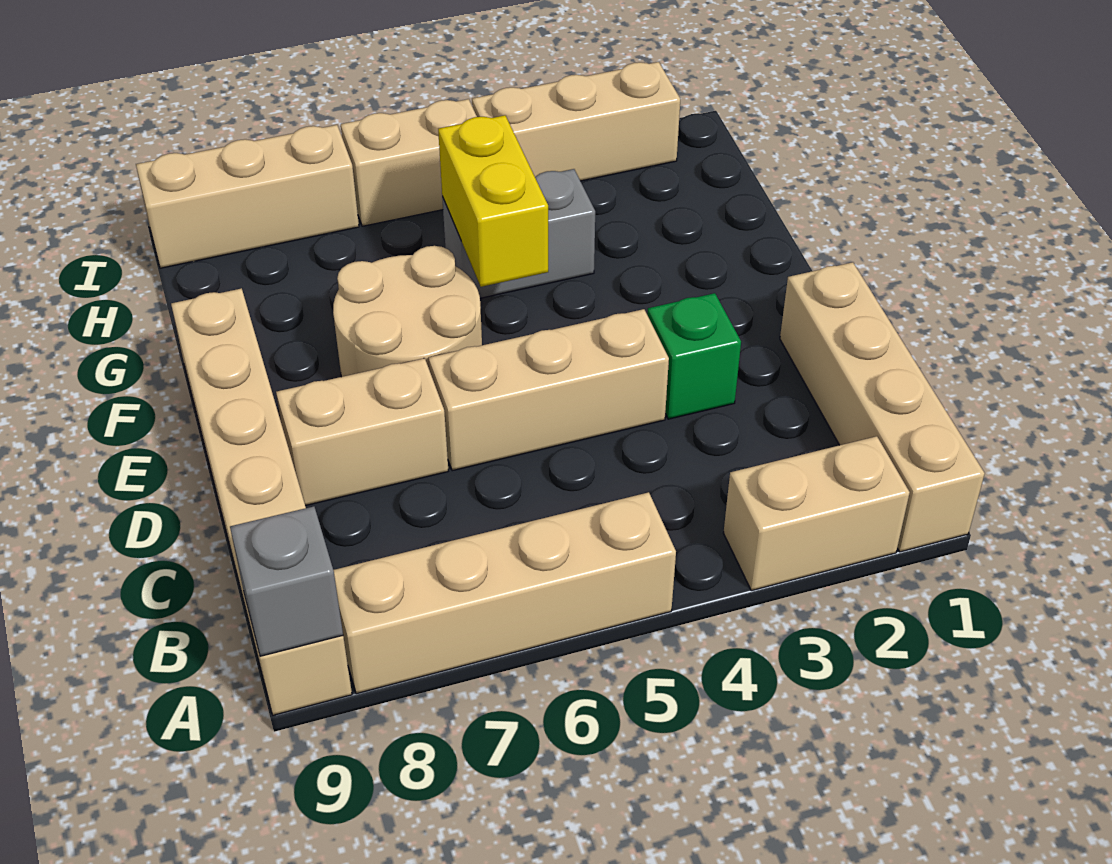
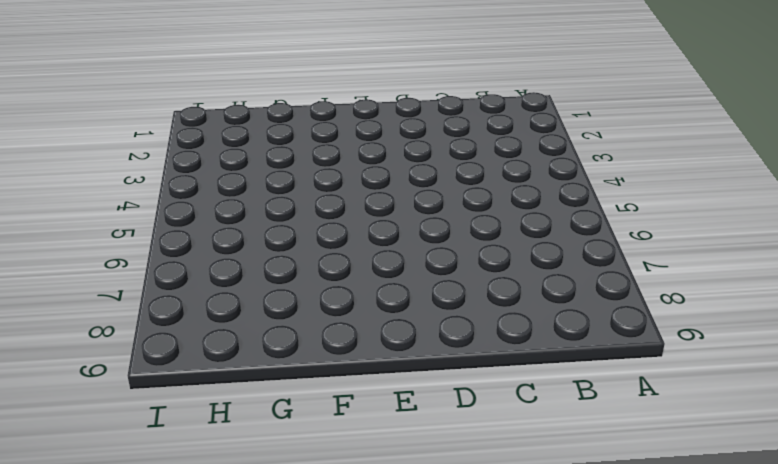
none -> tan 1x4 brick [780,262,985,552]
none -> tan 1x2 brick [724,436,910,591]
none -> tan 1x4 brick [334,492,676,694]

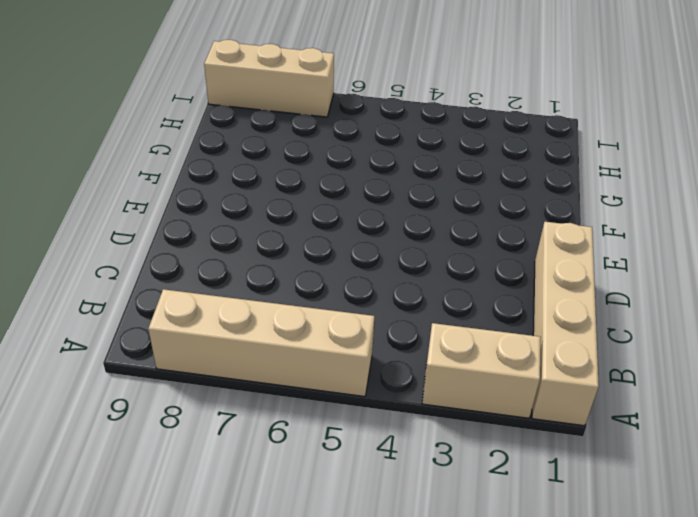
none -> tan 1x6 brick [171,288,352,715]
none -> green 1x1 brick [647,293,741,419]
none -> tan 1x3 brick [429,309,669,471]

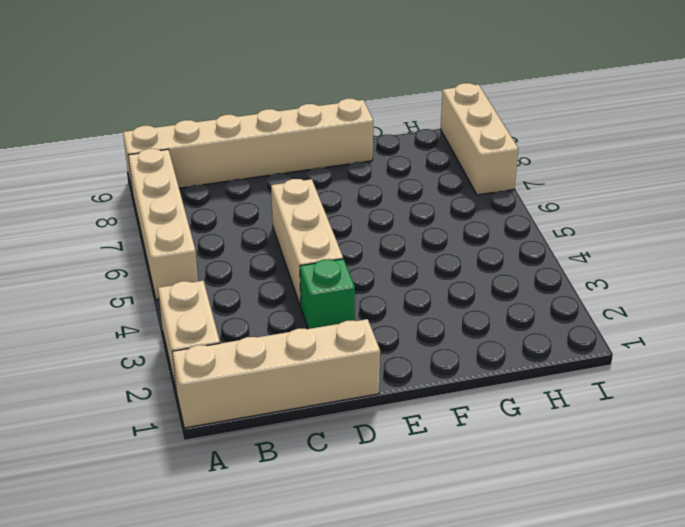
none -> tan 1x2 brick [276,358,448,506]
none -> tan 2x2 round brick [333,246,482,377]
none -> grey 1x2 brick [442,169,595,298]

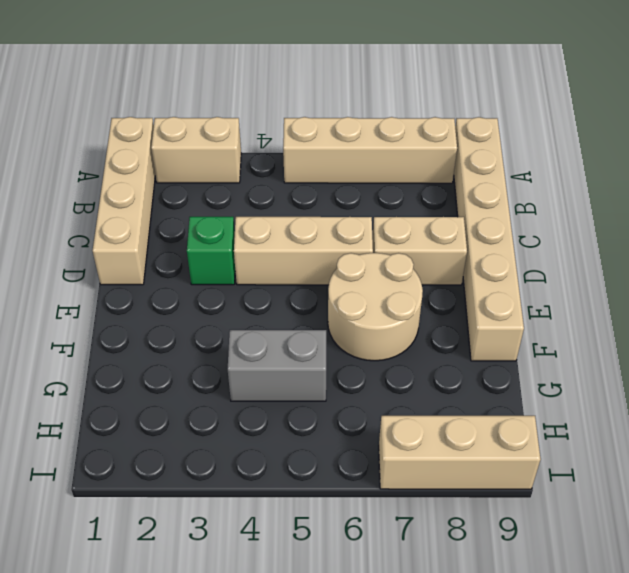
none -> tan 1x3 brick [472,62,680,181]
none -> tan 1x2 brick [341,99,477,226]
none -> grey 1x1 brick [230,506,343,656]

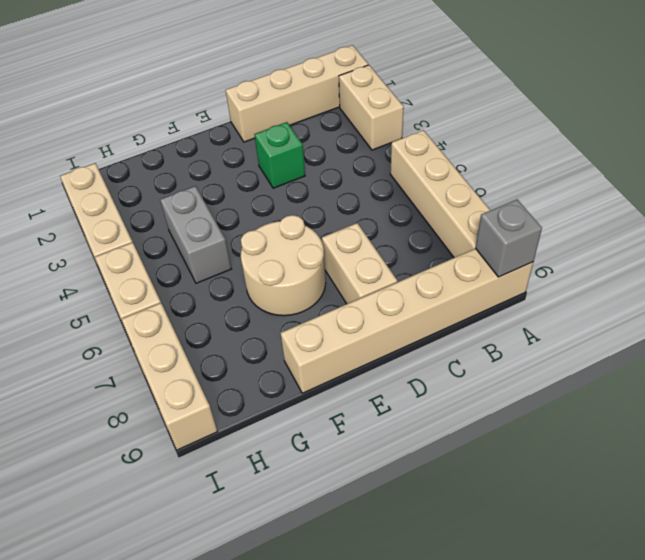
none -> tan 1x3 brick [429,309,669,471]
none -> yellow 1x2 brick [438,115,548,287]

